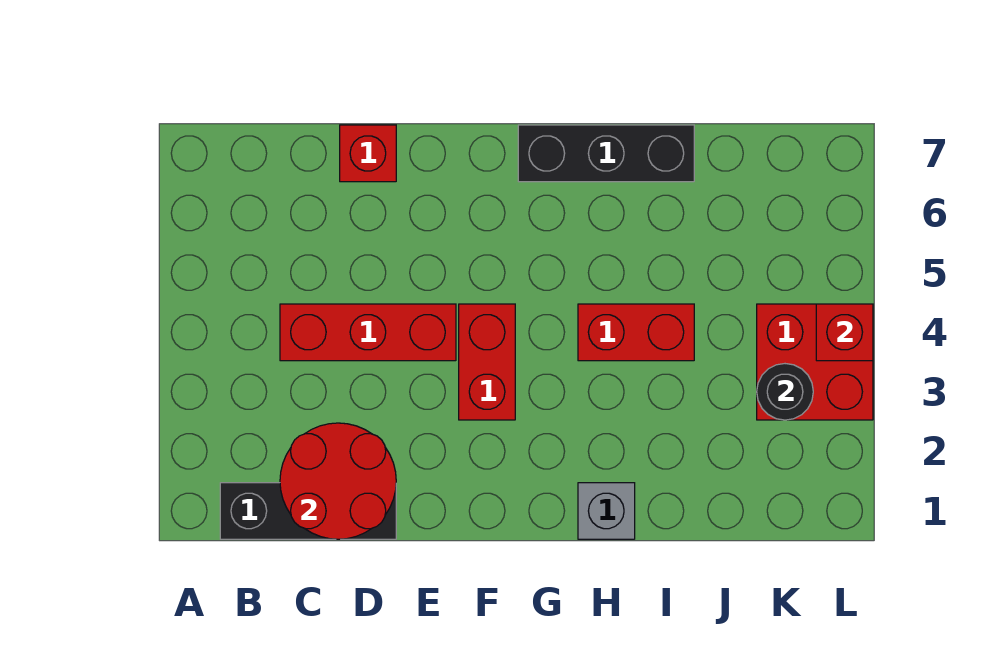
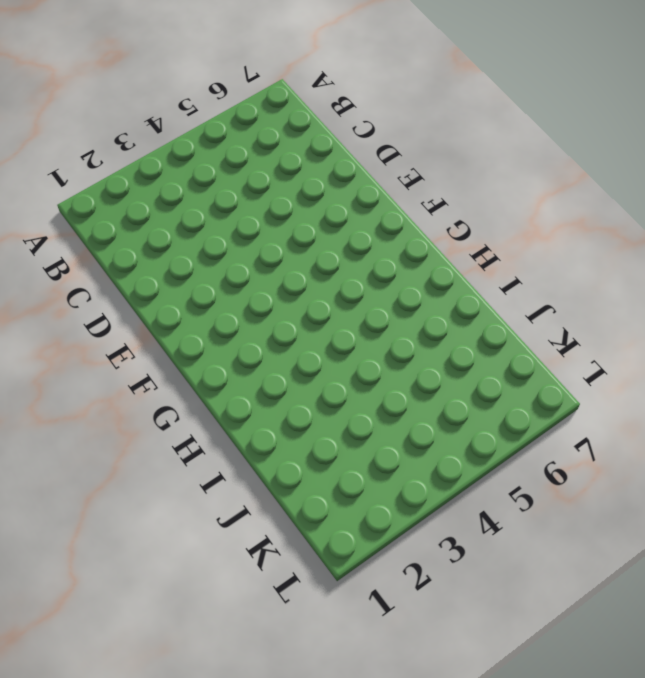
none -> black 1x3 brick [220,483,396,539]
none -> red 1x3 brick [280,304,456,361]

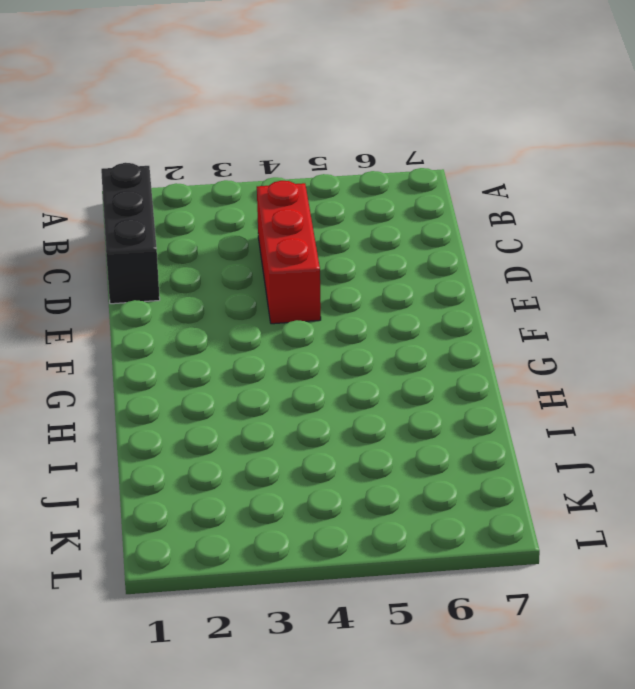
none -> red 1x1 brick [340,125,396,182]
none -> red 1x2 brick [459,304,515,420]

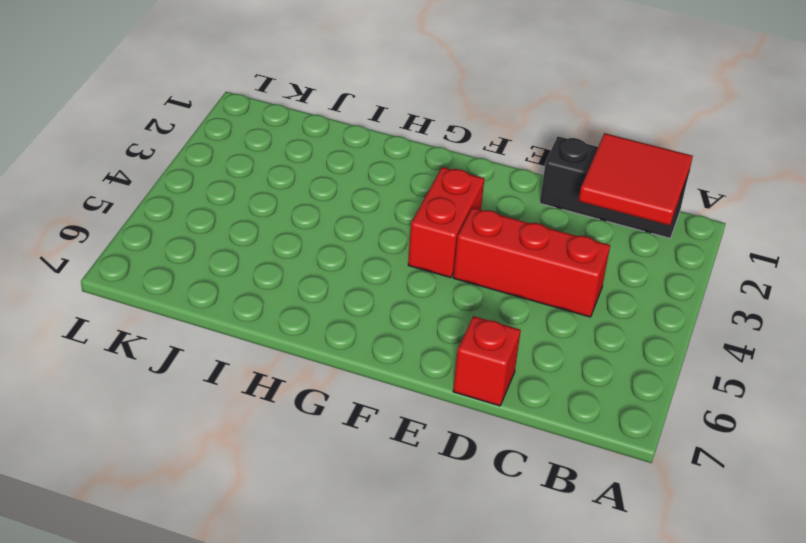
red 2x2 tile [579,133,693,225] -> red 2x2 round brick [280,423,396,539]
none -> black 1x3 brick [518,125,694,182]
none -> grey 1x1 brick [578,483,635,539]

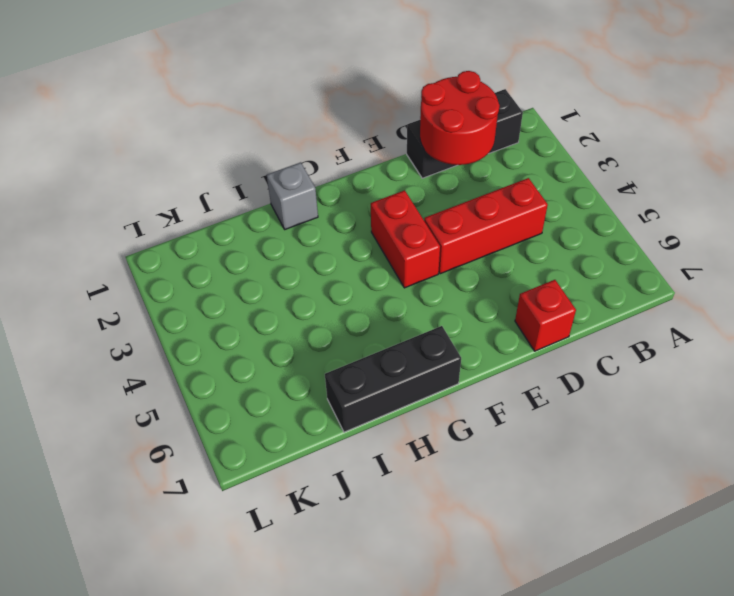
none -> red 1x2 brick [578,304,694,361]
none -> red 2x2 brick [757,304,873,420]

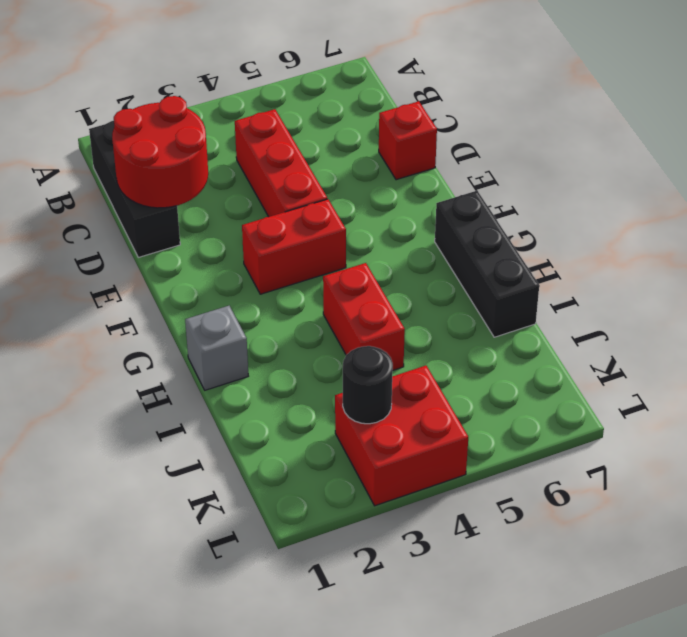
none -> red 1x1 brick [816,304,873,361]

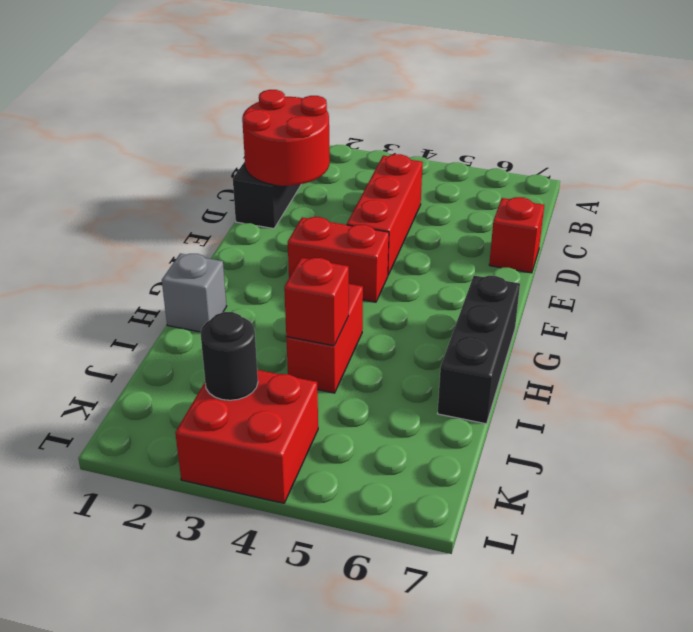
red 1x1 brick [284,258,349,346] -> red 1x1 brick moved to [816,304,873,361]

